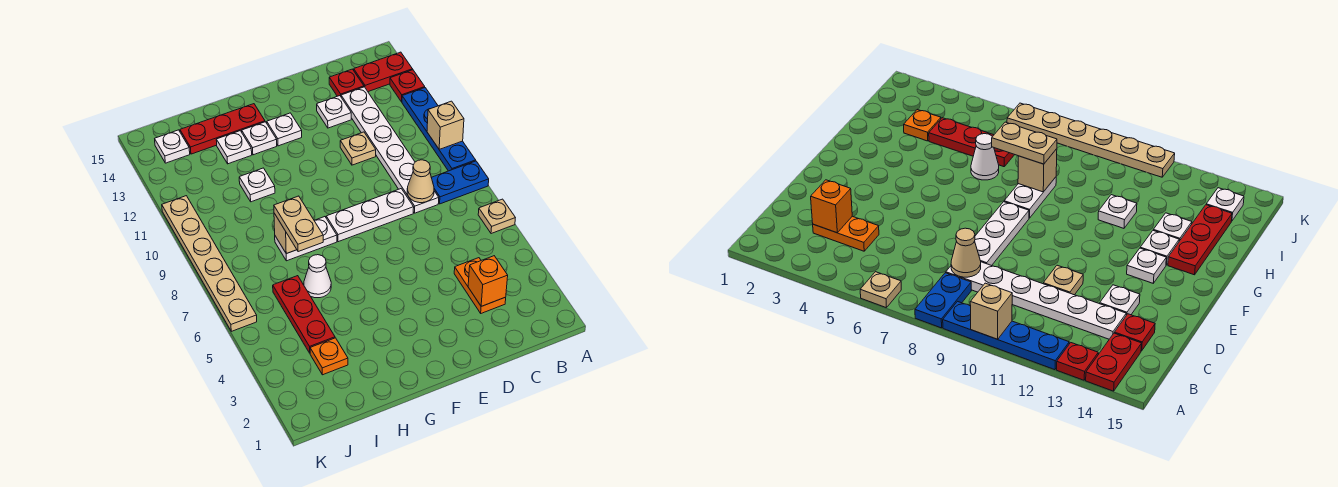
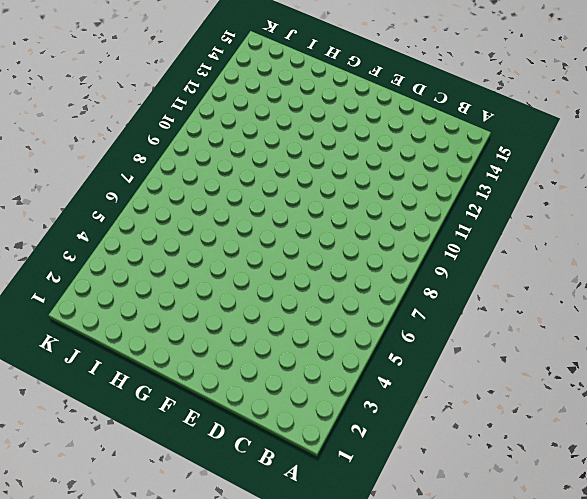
none -> tan 1x1 plate [478,199,515,234]
none -> blue 1x2 plate [431,161,489,204]
none -> blue 1x4 plate [402,88,476,171]

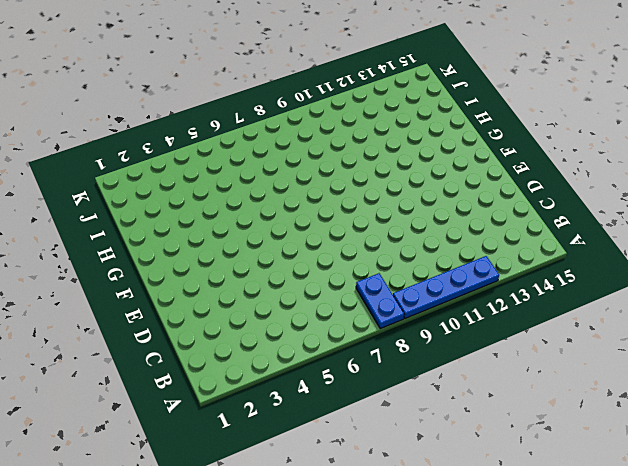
none -> tan 1x1 plate [478,199,515,234]
none -> red 1x1 plate [390,70,425,102]
none -> red 1x2 plate [354,52,412,92]

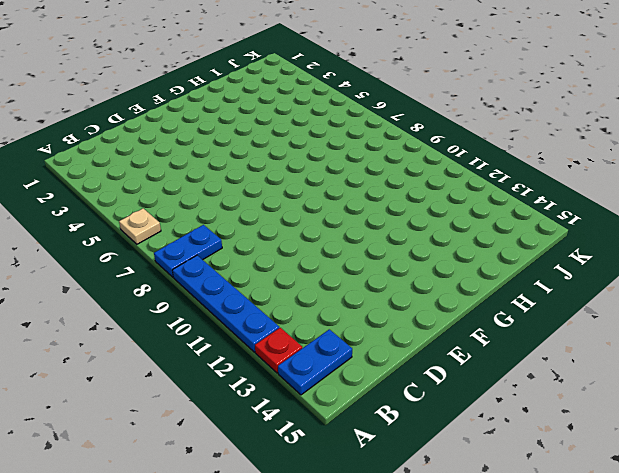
blue 1x2 plate [278,329,352,395] -> red 1x2 plate [354,52,412,92]
none -> orange 1x2 plate [454,258,506,313]
none -> white 1x6 plate [341,87,439,213]
none -> red 1x1 plate [329,69,364,96]

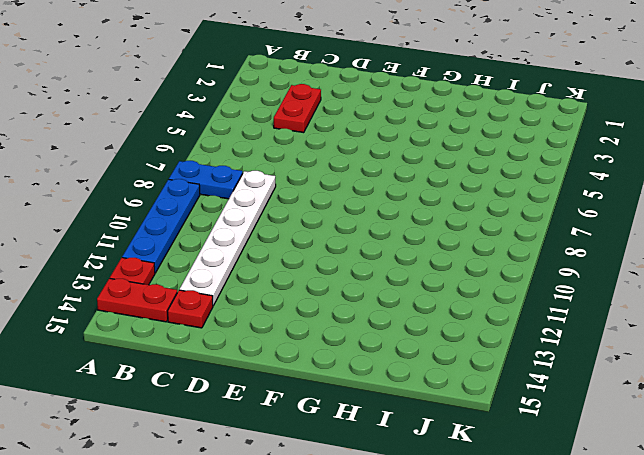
red 1x2 plate [274,84,321,133] -> orange 1x2 plate [454,258,506,313]
none -> tan 1x1 plate [478,199,515,234]
none -> white 1x3 plate [326,189,414,242]
none -> tan 1x1 plate [340,132,376,165]

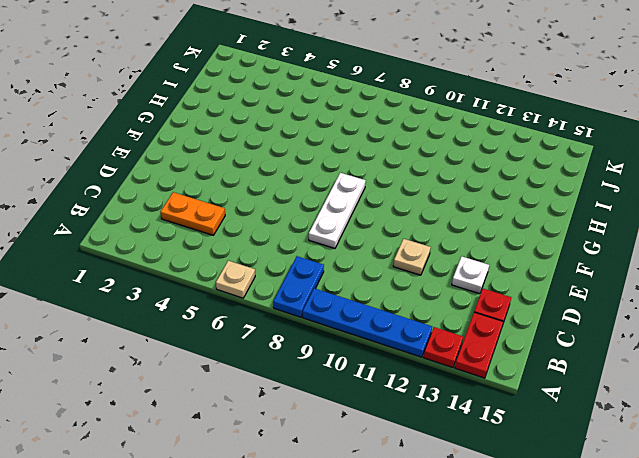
none -> white 1x6 plate [341,87,439,213]
none -> white 1x1 plate [267,113,302,146]
none -> white 1x2 plate [275,217,337,261]

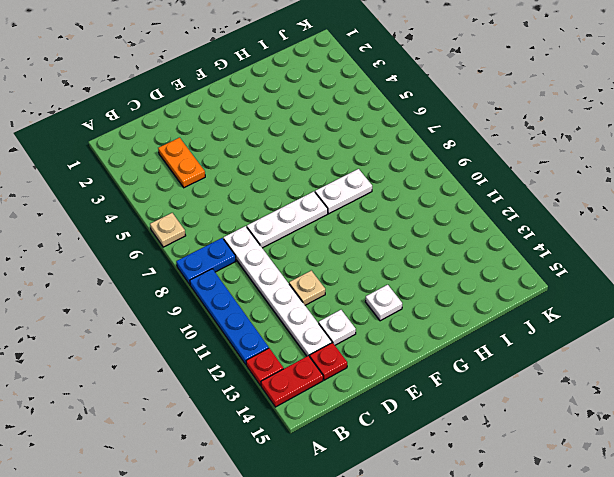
none -> white 1x1 plate [242,122,277,155]
none -> red 1x3 plate [180,104,265,154]
none -> white 1x1 cone [304,255,331,298]

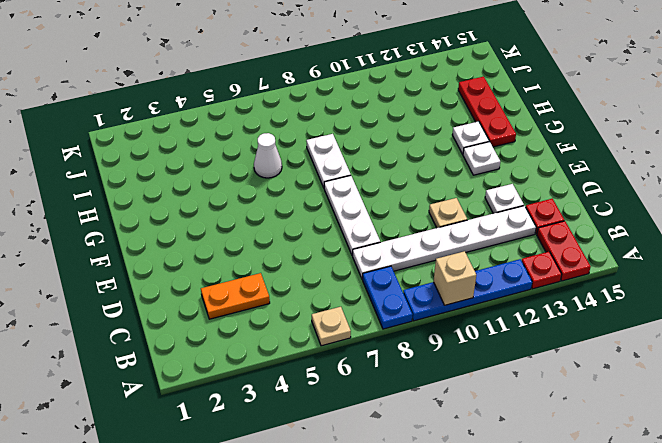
none -> white 1x1 plate [239,168,275,202]
none -> white 1x1 plate [216,131,252,164]
none -> orange 1x1 plate [310,338,348,375]

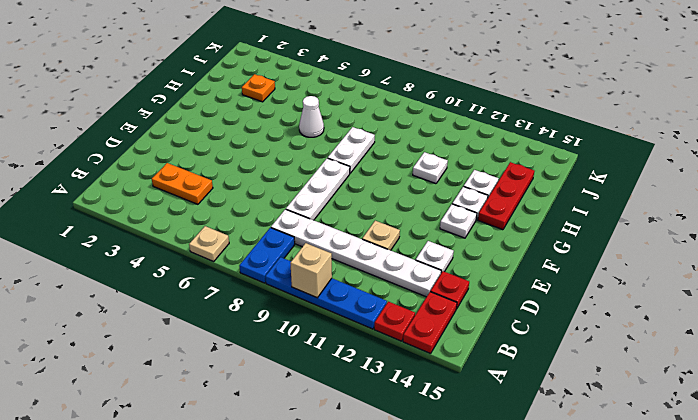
none -> red 1x3 plate [273,276,335,353]
none -> white 1x1 plate [155,130,190,163]
none -> tan 1x6 plate [162,196,257,331]

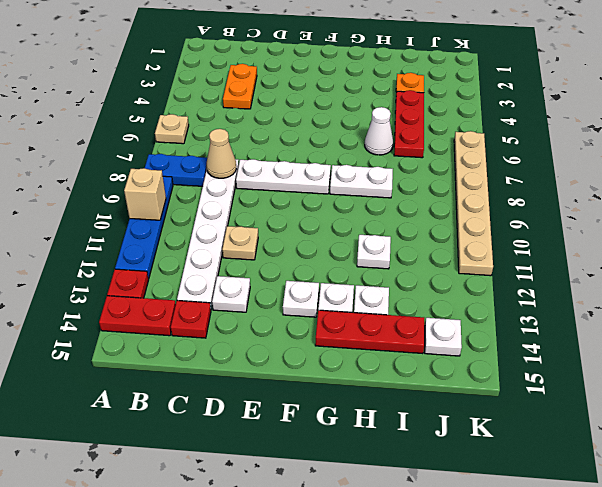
none -> orange 1x1 brick [468,256,508,306]
none -> tan 1x1 brick [274,213,297,254]
none -> tan 1x2 plate [274,196,323,252]

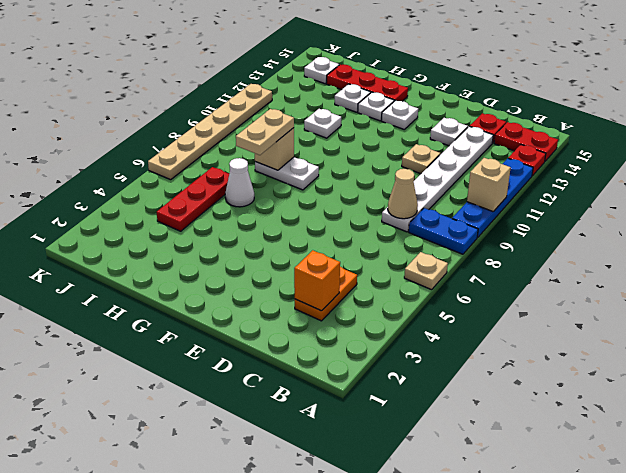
none -> white 1x3 plate [326,189,414,242]
none -> orange 1x1 plate [310,338,348,375]

